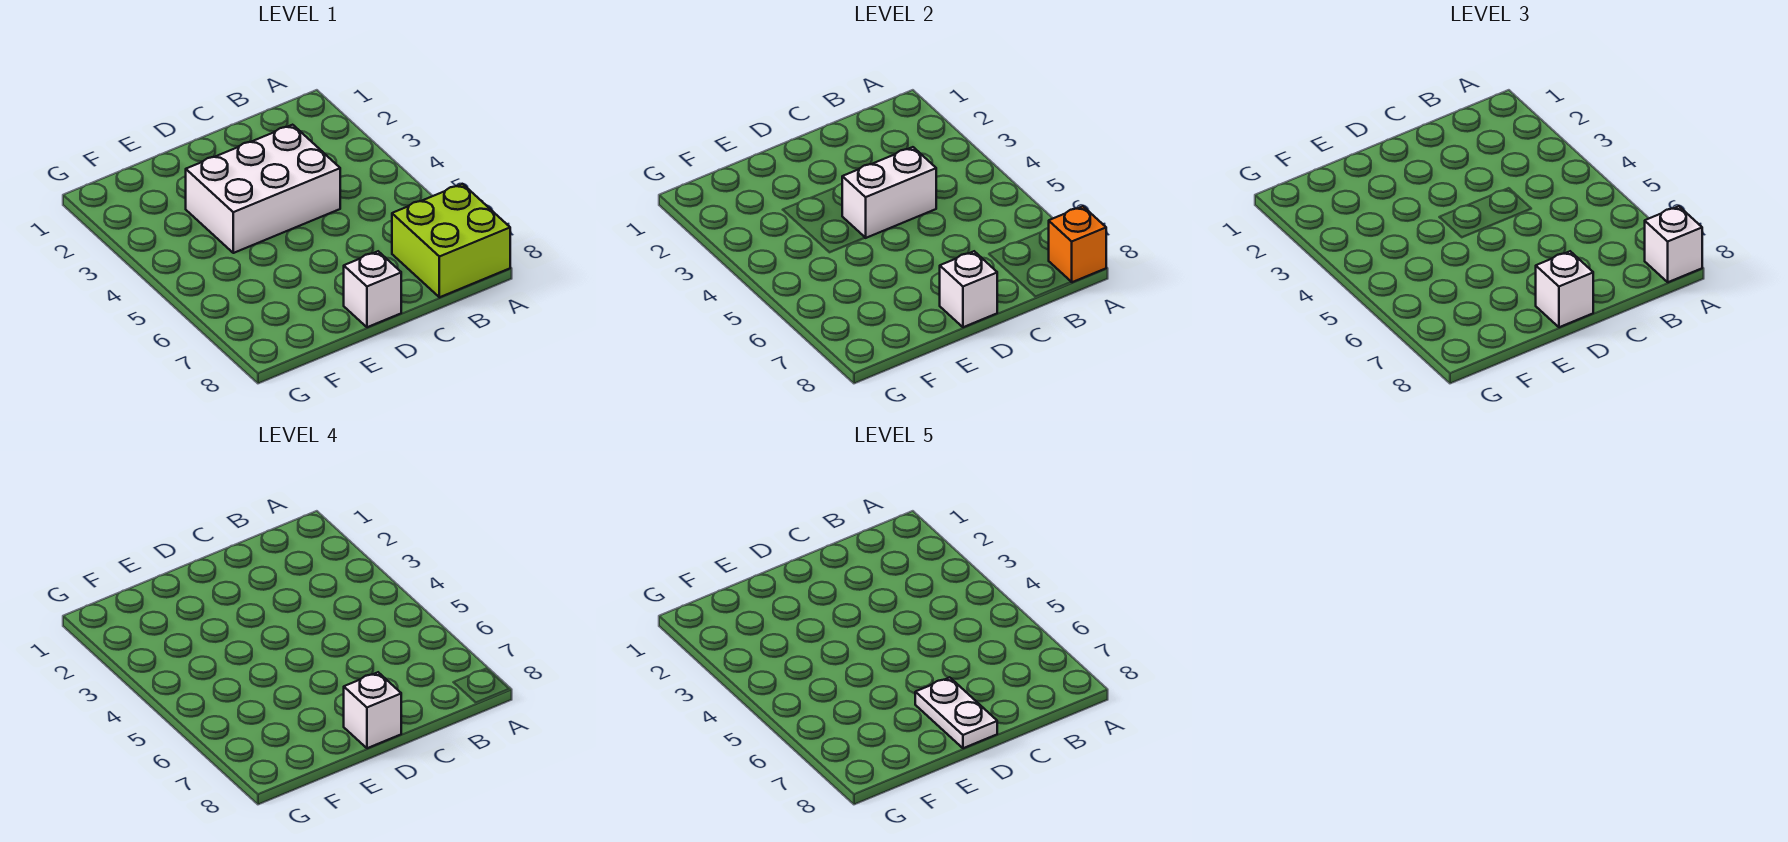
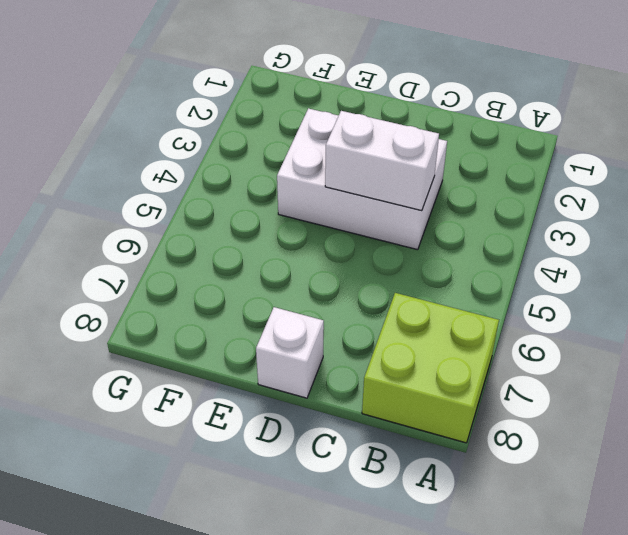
none -> orange 1x1 brick [1049,206,1106,282]
none -> white 1x1 brick [940,251,997,327]

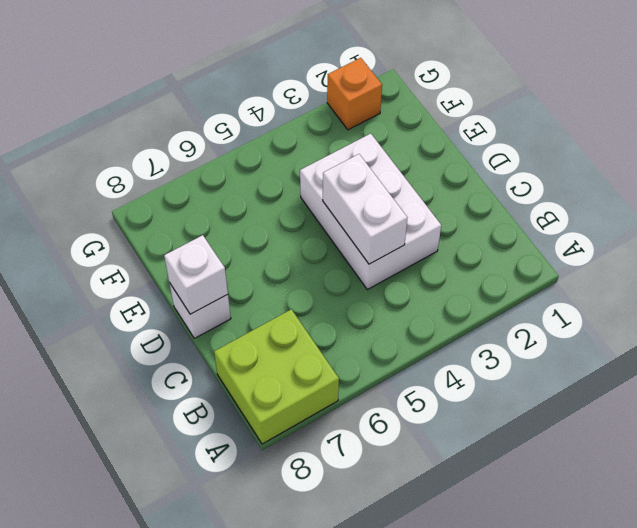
orange 1x1 brick [327,58,382,130] -> orange 1x1 brick moved to [1049,206,1106,282]
none -> white 1x1 brick [1645,206,1702,282]
none -> white 1x1 brick [1536,251,1593,327]

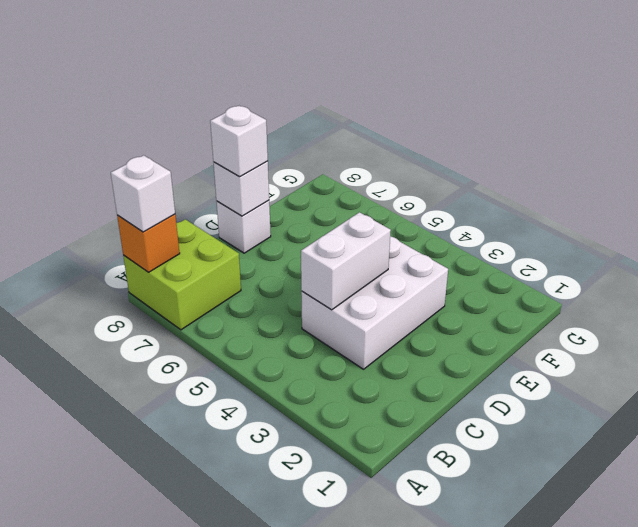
none -> white 1x1 brick [344,672,401,748]
none -> white 1x2 plate [915,677,997,748]

